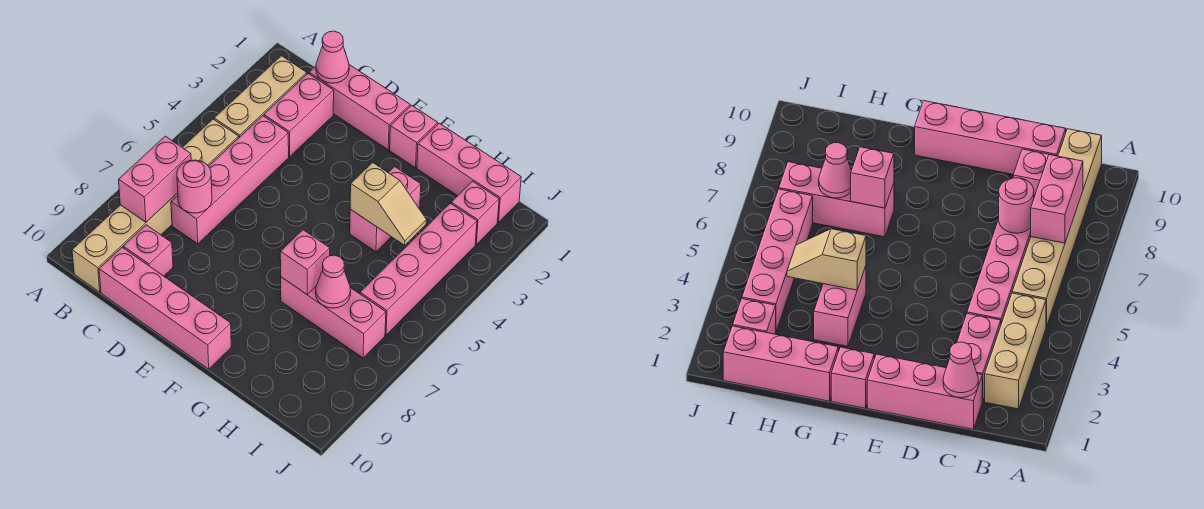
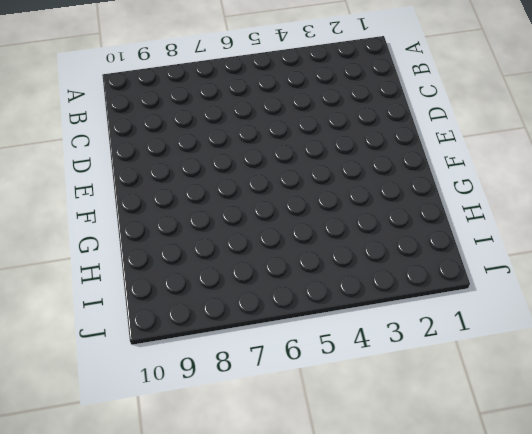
none -> tan 1x3 brick [214,56,307,137]
none -> tan 1x6 brick [72,119,239,292]
none -> pink 1x3 brick [309,65,410,150]

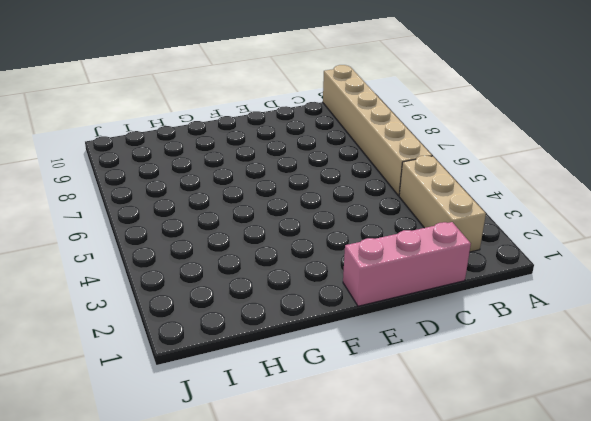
none -> pink 1x2 brick [264,73,334,157]
none -> pink 1x4 brick [171,116,289,244]
none -> pink 1x1 brick [123,225,173,276]

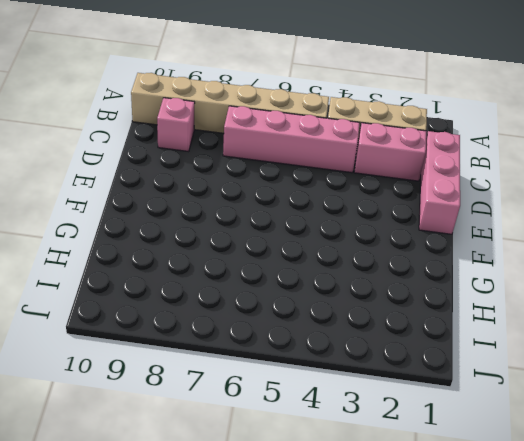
none -> pink 1x4 brick [99,247,231,369]
none -> pink 1x1 brick [390,105,438,168]
none -> pink 1x3 brick [417,123,521,222]

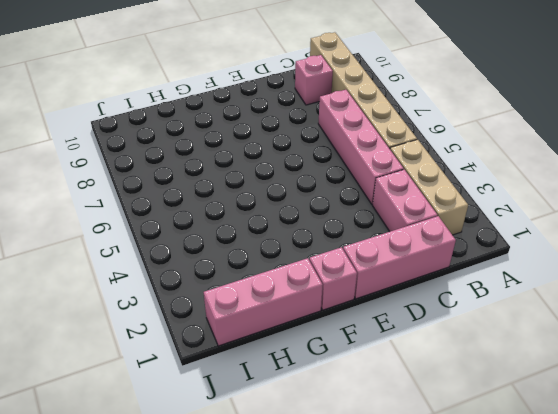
none -> pink 1x4 brick [99,247,231,369]
none -> pink 1x2 brick [350,167,421,252]
none -> pink 1x3 brick [281,277,386,358]

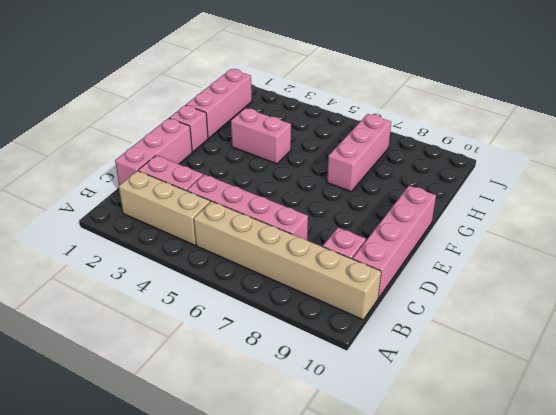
none -> pink 1x1 brick [451,181,499,244]
none -> pink 1x4 brick [360,203,477,335]
none -> pink 1x2 brick [119,136,191,222]

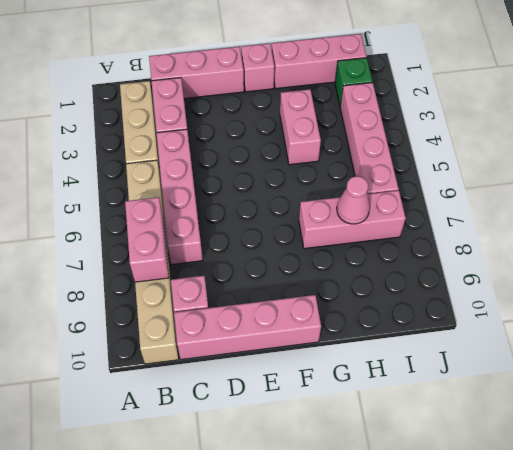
green 1x1 brick [335,58,372,105] -> pink 1x1 brick [451,181,499,244]
none -> pink 1x1 cone [316,31,349,83]
none -> pink 1x1 round brick [177,160,212,213]
none -> tan 1x2 slope [350,163,427,245]

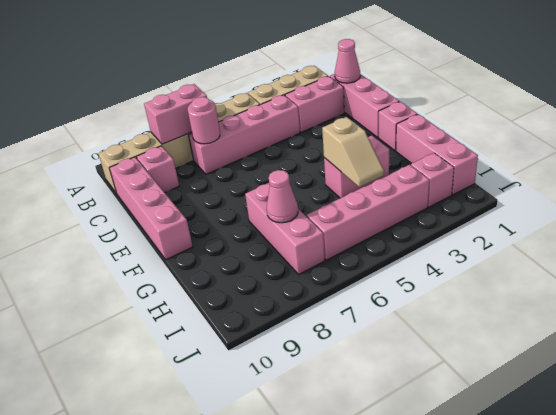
none -> pink 1x1 brick [280,230,330,294]

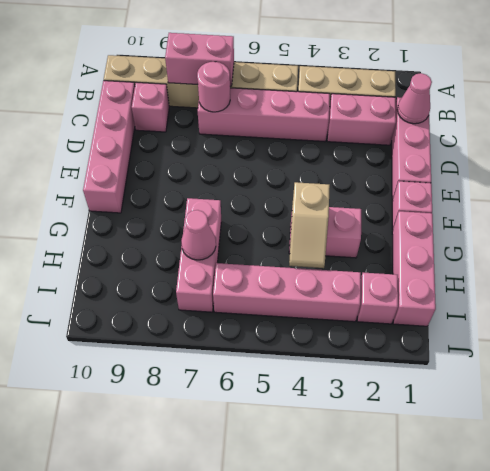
none -> pink 1x1 brick [280,230,330,294]

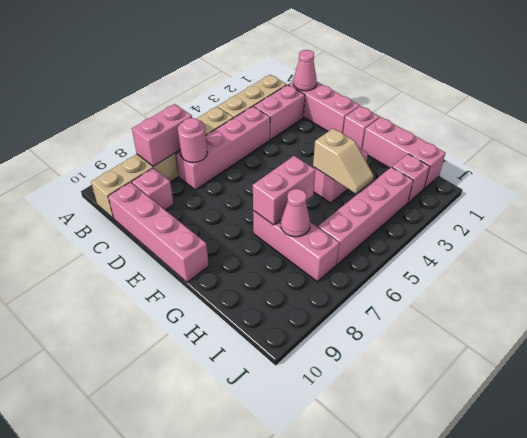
pink 1x2 brick [253,156,315,225] -> pink 1x1 brick [280,230,330,294]

